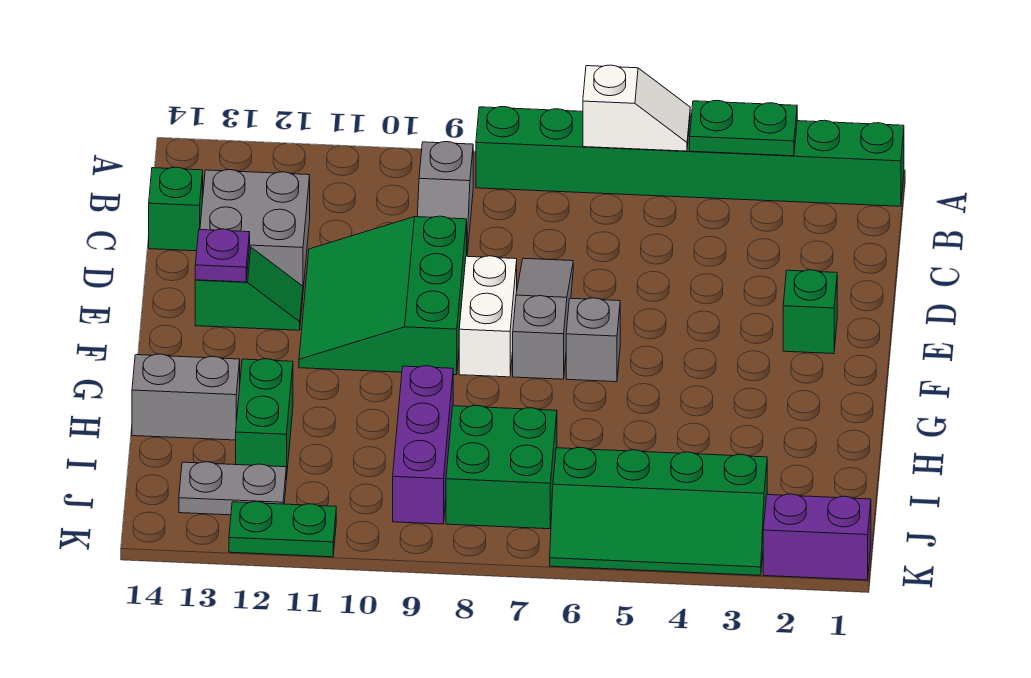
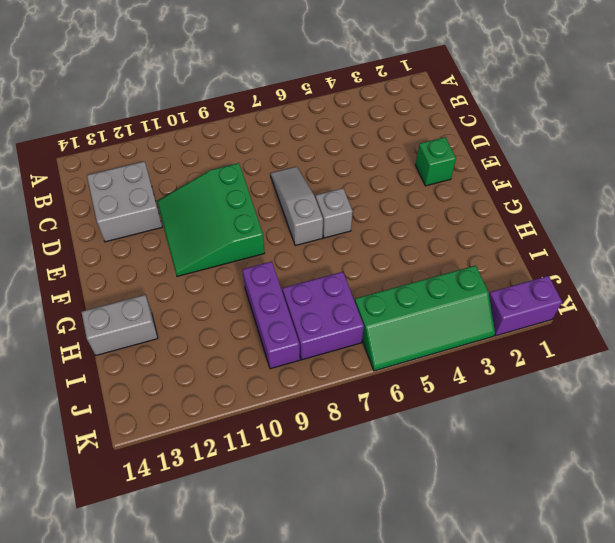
purple 2x2 brick [283,272,364,360] -> green 2x2 brick [446,405,557,529]
none -> green 1x8 brick [476,107,904,206]
none -> grey 1x2 slope [417,142,473,254]
none -> green 1x1 brick [149,167,203,251]

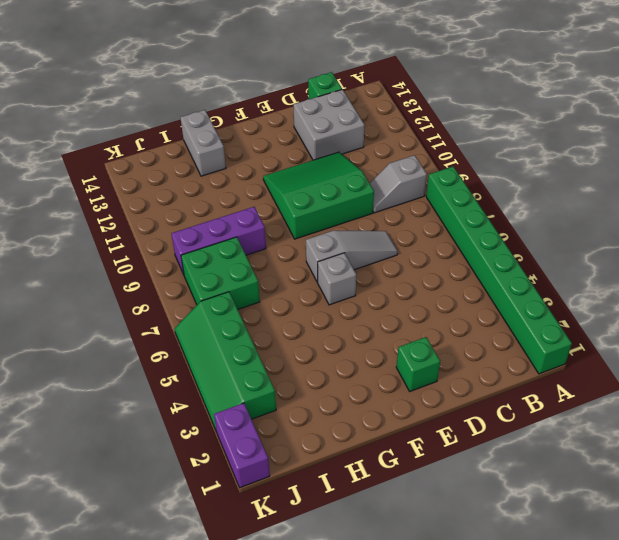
none -> white 1x2 brick [459,256,517,377]
none -> green 1x2 slope [195,247,303,330]
none -> green 1x2 brick [236,359,293,480]

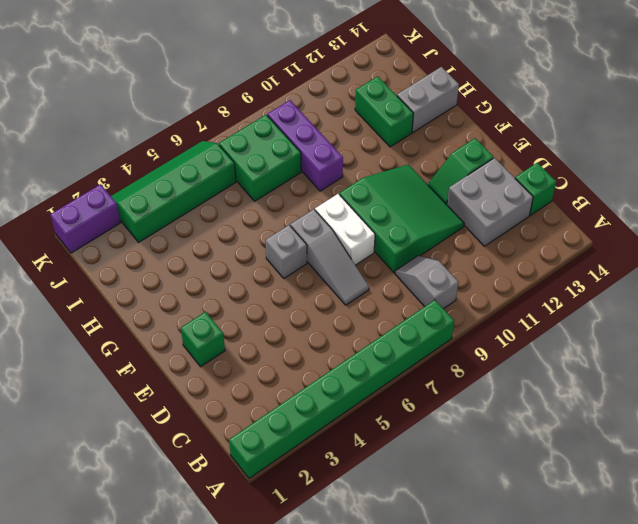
none -> grey 1x2 plate [179,462,286,515]
none -> green 1x2 plate [229,502,336,557]
none -> green 1x2 plate [690,100,797,156]

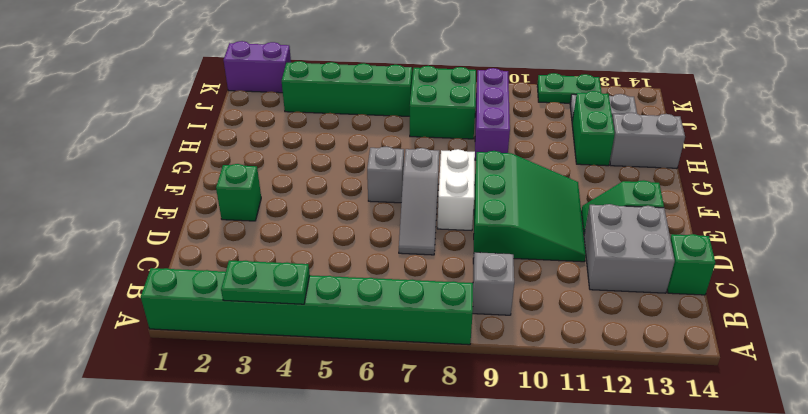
none -> white 1x2 slope [583,65,690,151]
none -> purple 1x1 plate [195,229,250,282]

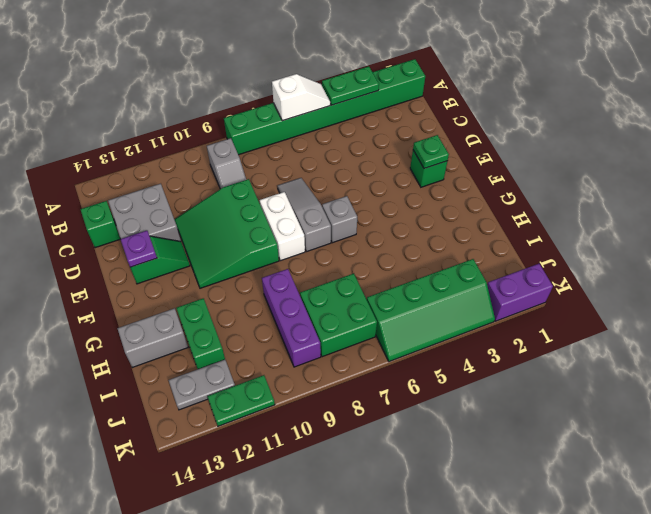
green 1x1 plate [413,135,449,169] -> none

